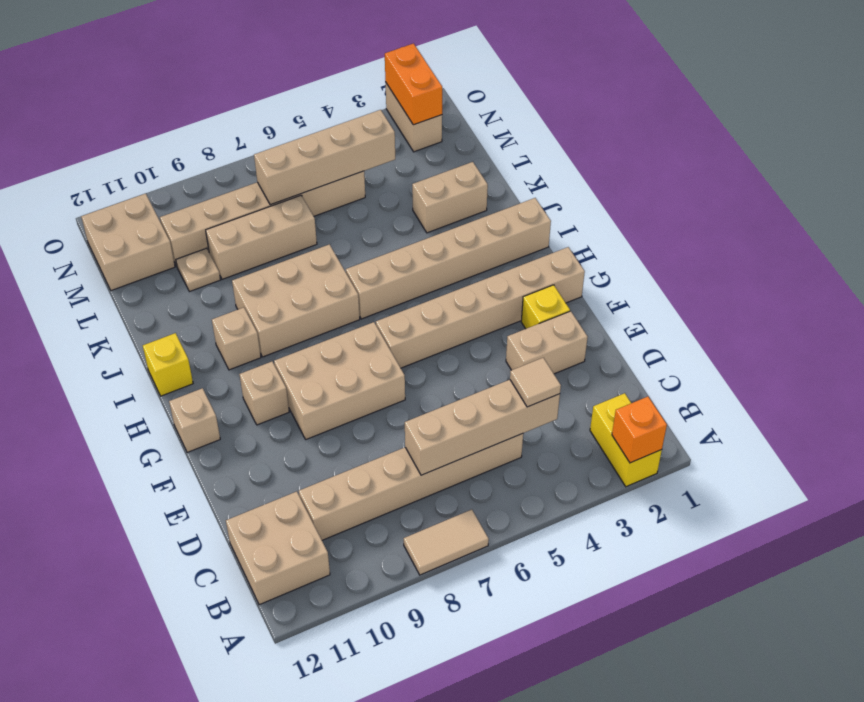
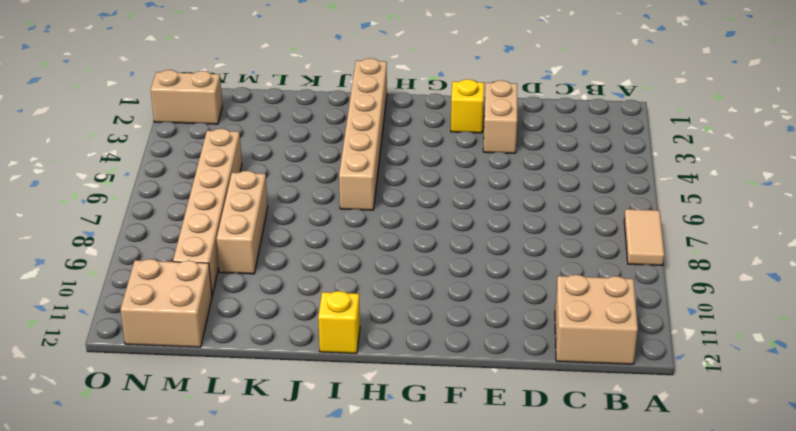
none -> yellow 1x2 brick [590,393,662,487]
none -> tan 1x6 brick [299,434,523,540]
none -> tan 2x3 brick [274,322,405,439]

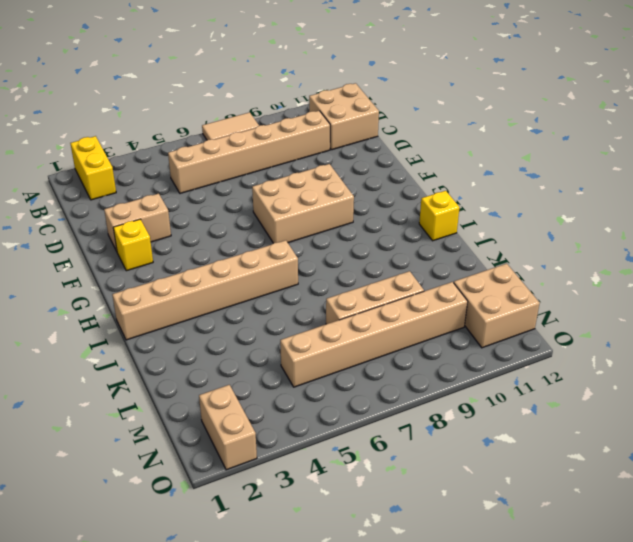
none -> tan 1x6 brick [376,247,585,368]
none -> tan 1x1 brick [239,362,289,425]
none -> tan 1x1 brick [169,388,220,453]

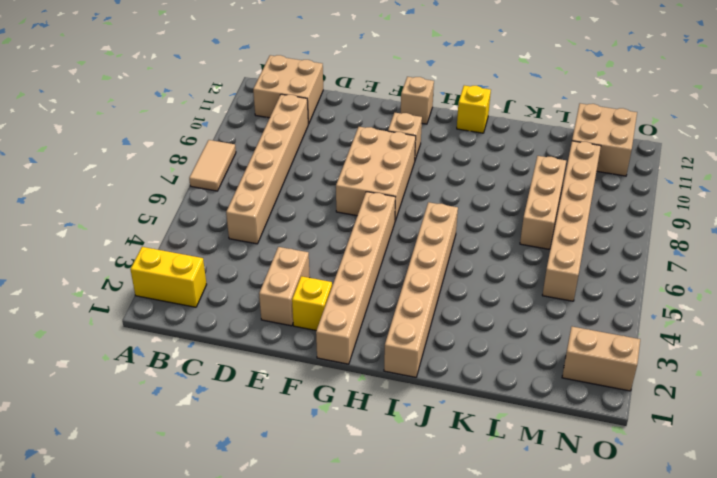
none -> tan 2x3 brick [232,244,360,357]
none -> tan 1x1 brick [212,307,261,370]
none -> tan 1x2 brick [412,162,488,233]

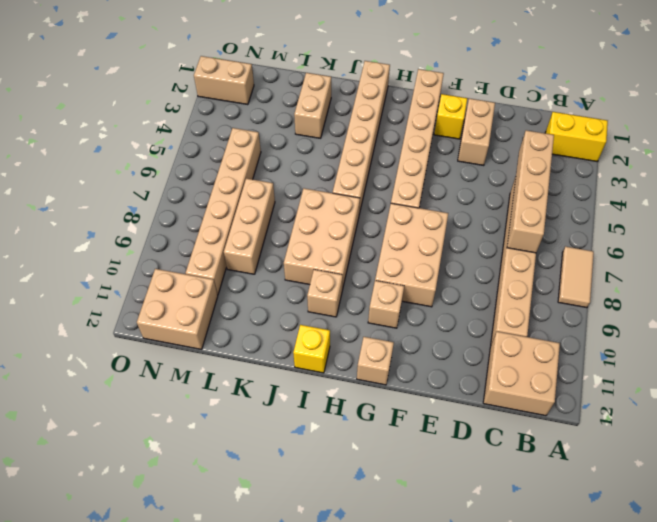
none -> tan 1x1 plate [176,248,220,292]
none -> orange 1x1 brick [612,397,667,463]
none -> tan 1x4 brick [254,110,395,205]

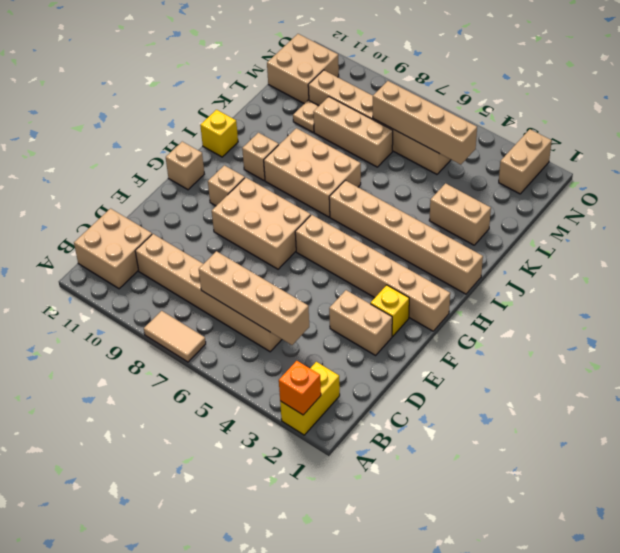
none -> orange 1x2 brick [385,44,442,125]
none -> tan 1x1 tile [510,358,561,407]

